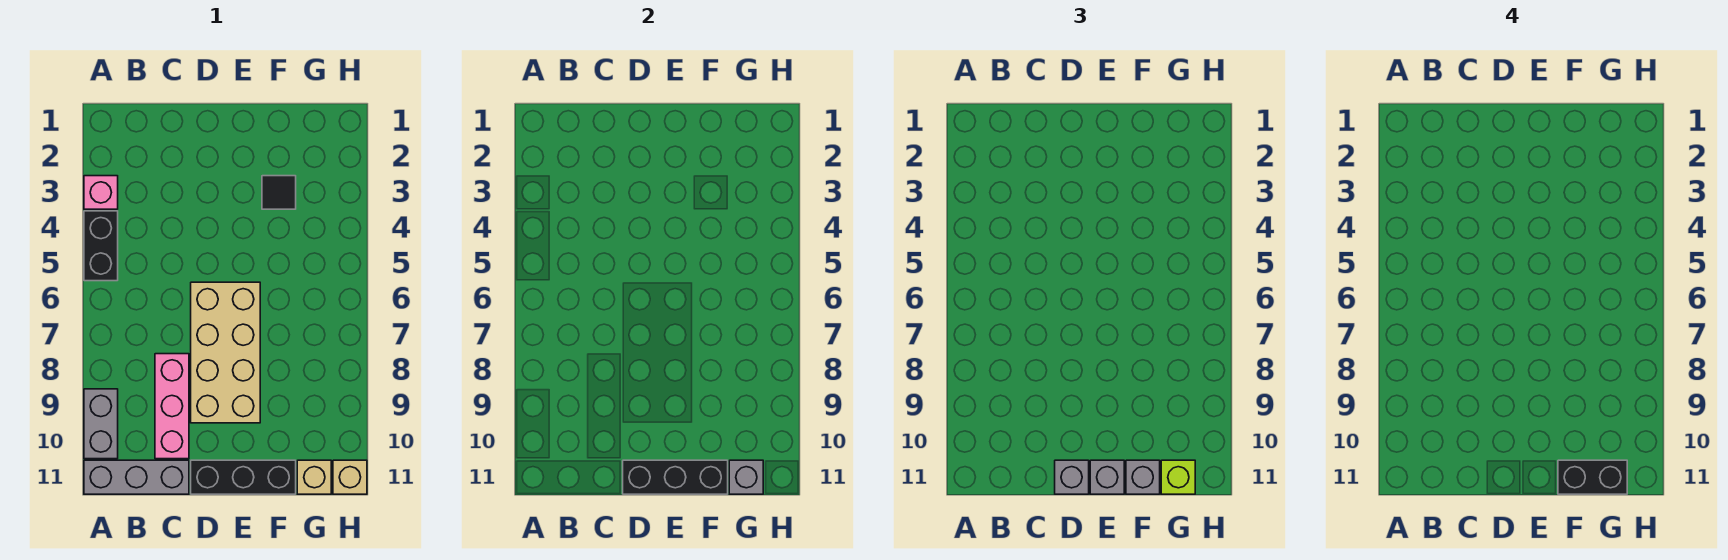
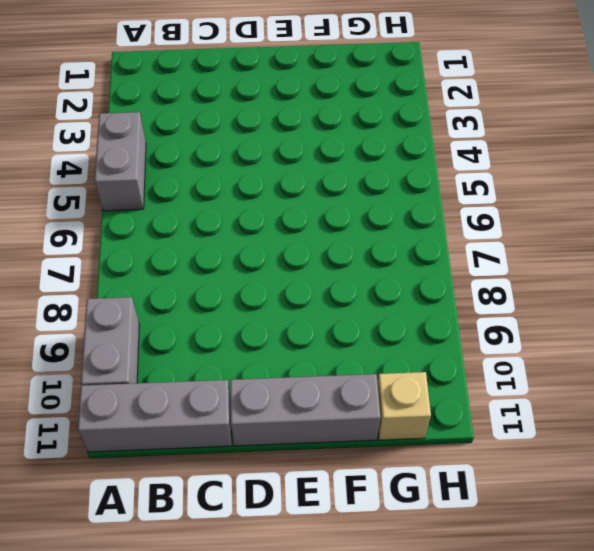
grey 1x2 brick [95,112,146,211] -> black 1x2 brick [84,211,118,281]
grey 1x3 brick [230,374,381,446] -> black 1x3 brick [191,460,296,494]
none -> pink 1x1 brick [84,176,118,209]
none -> pink 1x3 brick [155,354,189,459]
none -> tan 2x4 brick [191,282,260,423]

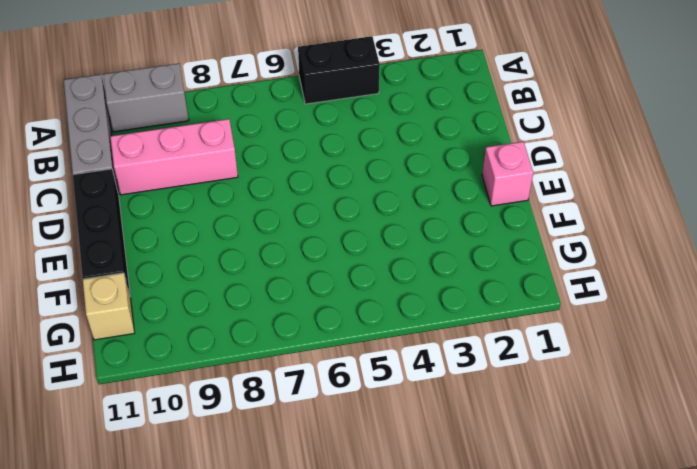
pink 1x1 brick [482,142,533,206] -> pink 1x1 brick moved to [84,176,118,209]
none -> tan 2x4 brick [191,282,260,423]
none -> black 1x1 tile [262,176,296,209]
none -> tan 1x1 brick [333,460,367,494]

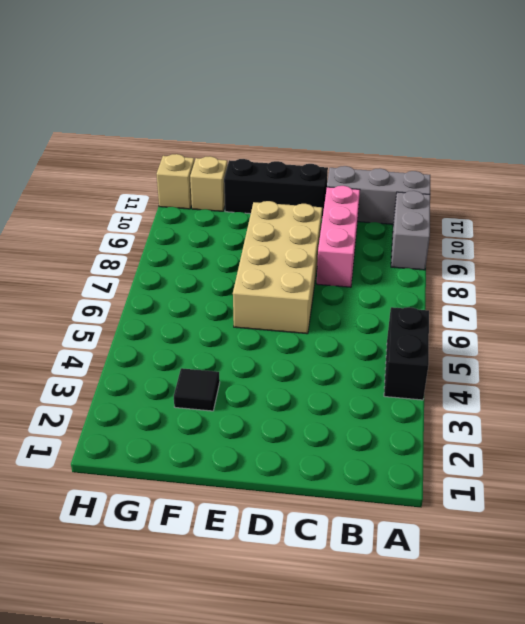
none -> pink 1x1 brick [84,176,118,209]
none -> black 1x3 brick [623,460,728,494]
none -> grey 1x1 brick [729,460,763,494]

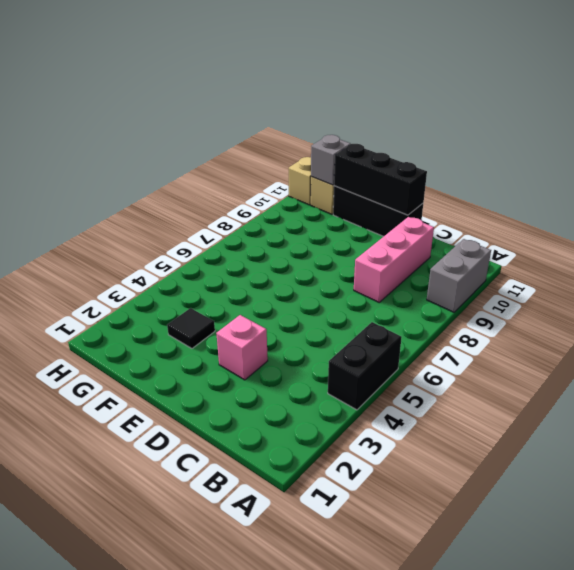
pink 1x1 brick [216,315,268,380] -> pink 1x1 brick moved to [84,176,118,209]
none -> grey 1x3 brick [84,460,189,494]
none -> tan 2x4 brick [191,282,260,423]
none -> grey 1x1 brick [1055,460,1089,494]

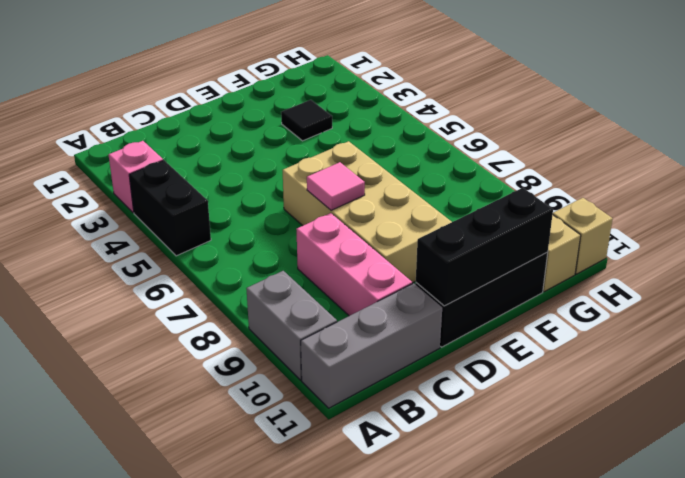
pink 1x1 tile [307,162,365,210] -> none
none -> grey 1x1 brick [729,460,763,494]
none -> grey 1x1 brick [1055,460,1089,494]
none -> grey 1x1 brick [1090,460,1124,494]

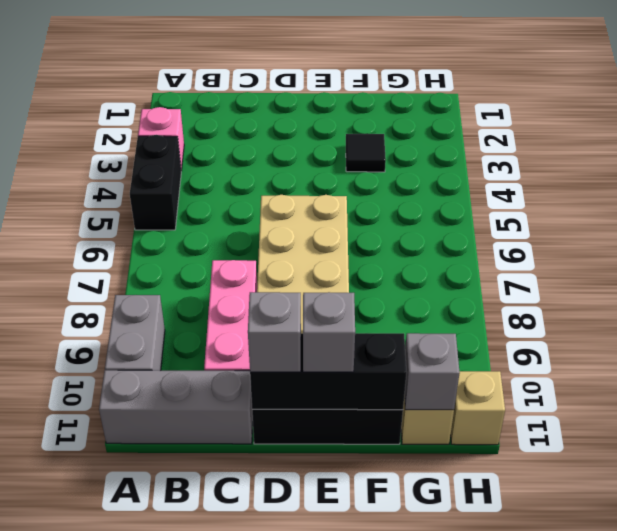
none -> grey 1x1 brick [1126,460,1160,494]
none -> lime 1x1 brick [1161,460,1195,494]
none -> black 1x2 brick [1558,460,1627,494]

